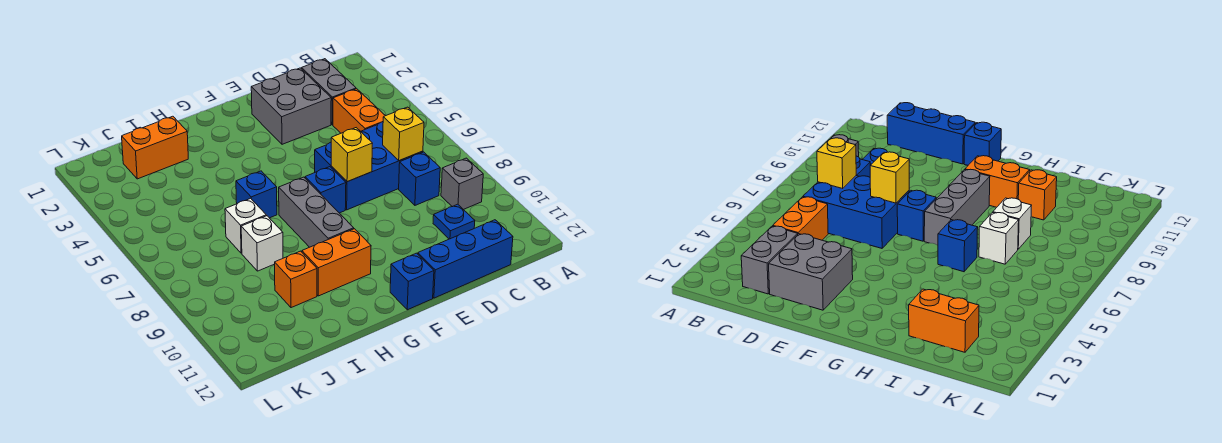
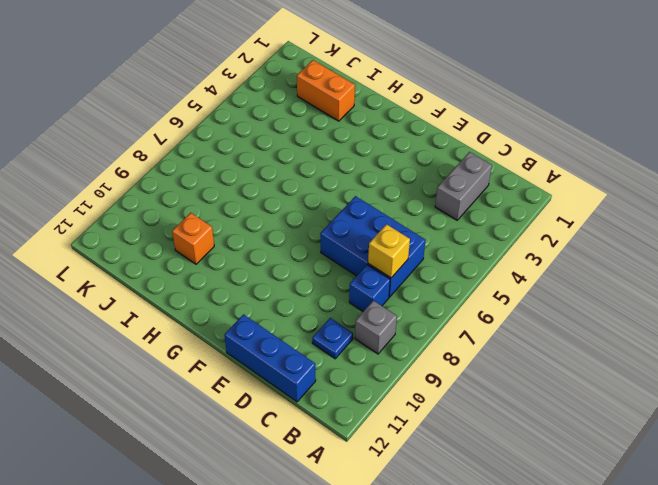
none -> orange 1x2 brick [333,89,385,133]
none -> grey 2x2 brick [251,68,331,144]
none -> blue 1x1 brick [305,167,346,213]

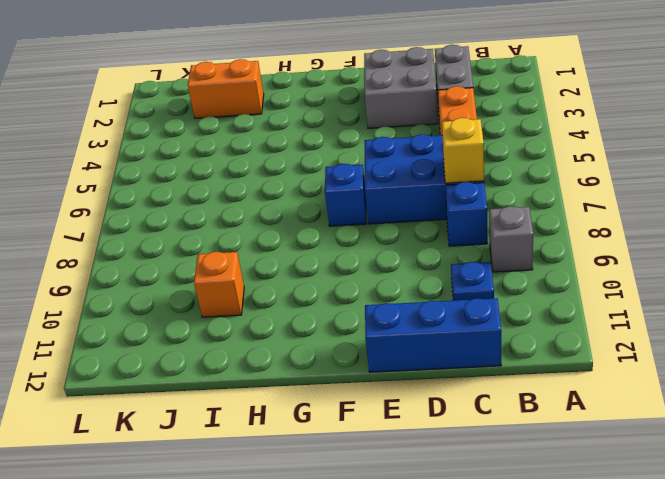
none -> blue 1x1 brick [390,253,434,310]
none -> grey 1x3 brick [279,177,354,247]
none -> orange 1x2 brick [302,229,371,296]

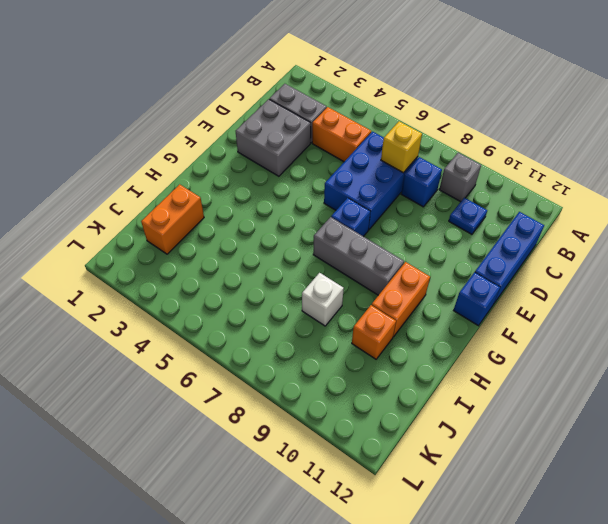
none -> blue 1x1 brick [236,171,277,218]
none -> white 1x1 brick [225,198,266,253]
none -> yellow 1x1 brick [331,128,373,182]

